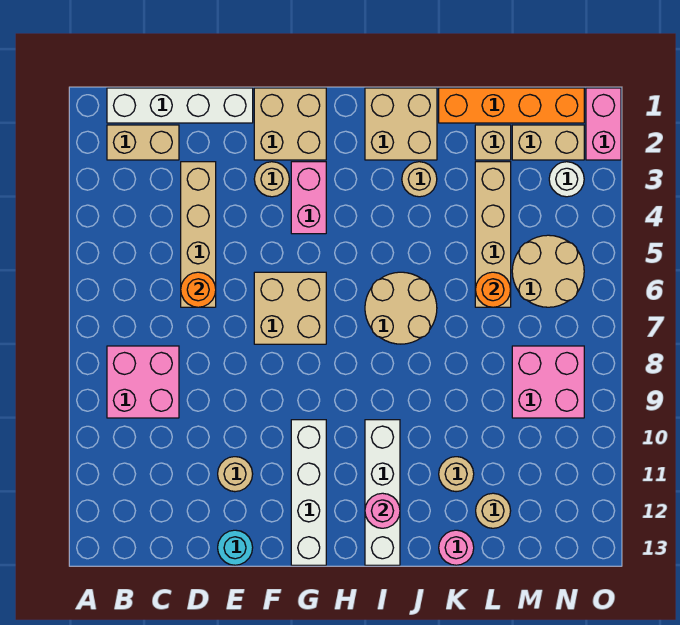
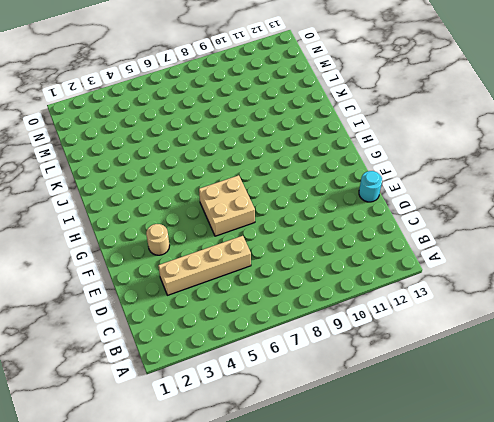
none -> white 1x4 brick [107,88,253,123]
none -> tan 1x2 brick [107,125,179,160]
none -> pink 2x2 brick [107,346,179,418]

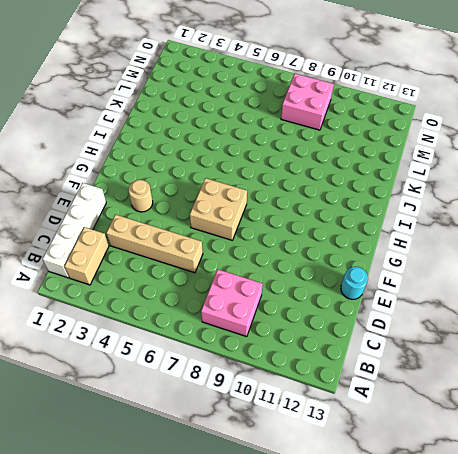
none -> tan 1x1 round brick [218,457,253,492]
none -> tan 2x2 brick [254,88,326,160]
none -> pink 1x2 brick [291,162,326,234]

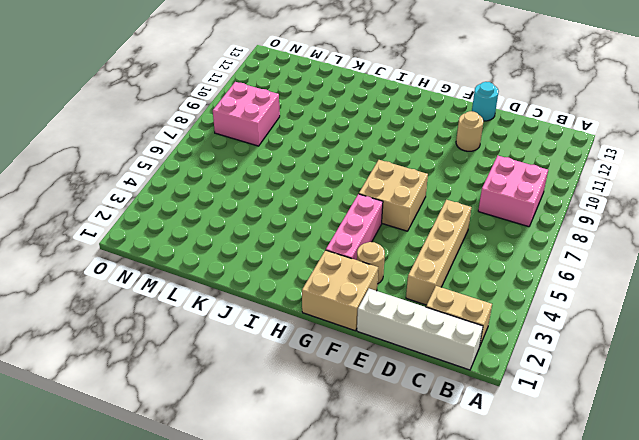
pink 1x3 brick [326,194,383,260] -> pink 1x2 brick [291,162,326,234]
none -> white 1x4 brick [291,420,326,565]
none -> tan 2x2 brick [365,88,437,160]
none -> tan 2x2 round brick [365,272,437,344]

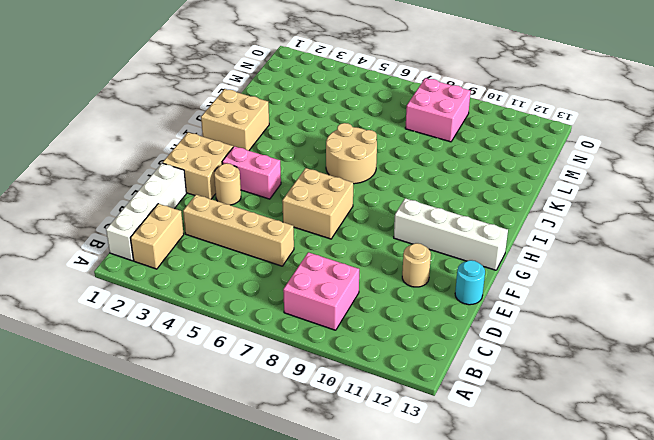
none -> white 1x4 brick [365,420,400,565]
none -> tan 1x1 round brick [402,162,437,197]
none -> orange 1x4 brick [439,88,584,123]

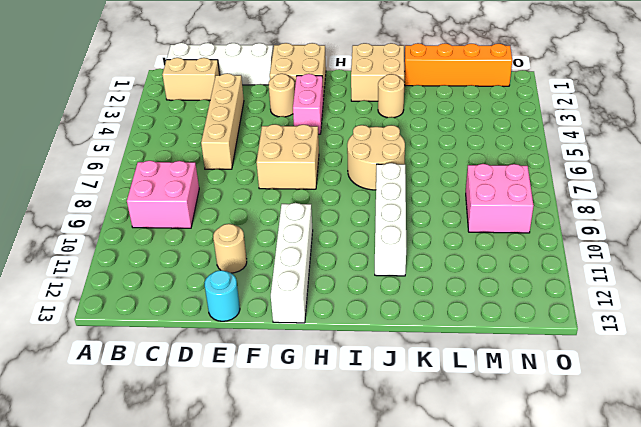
white 1x4 brick [375,163,406,276] -> white 1x4 brick moved to [365,420,400,565]
none -> tan 1x1 round brick [439,457,474,492]
none -> pink 1x1 round brick [439,530,474,565]
none -> tan 1x1 brick [475,125,511,160]

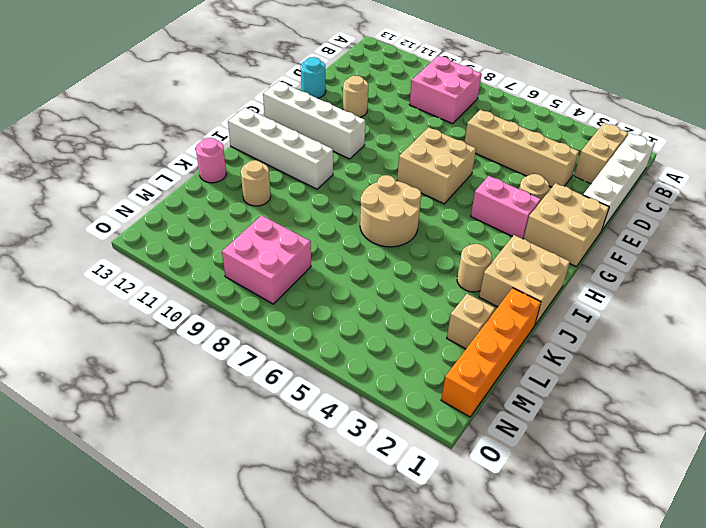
none -> tan 1x4 brick [475,162,511,307]
none -> tan 1x1 round brick [476,493,511,528]
none -> tan 1x2 brick [512,125,584,160]

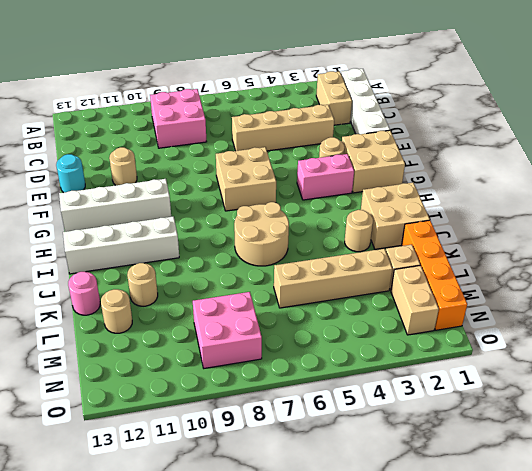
none -> tan 2x2 round brick [512,235,584,307]
none -> white 1x1 round brick [549,162,584,197]
none -> pink 1x2 brick [586,88,621,160]

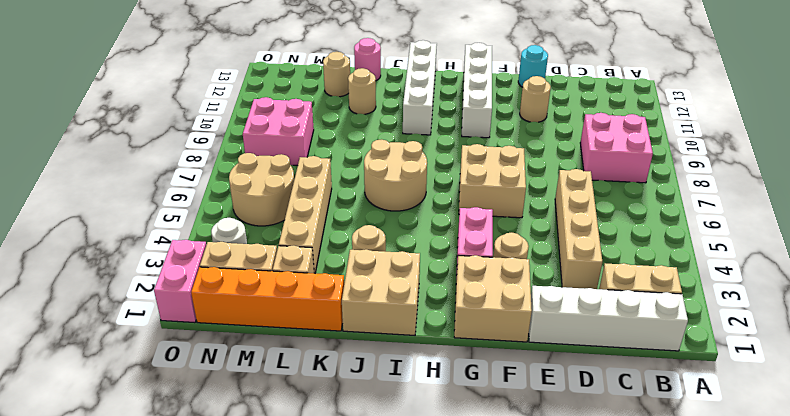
none -> orange 1x1 round brick [181,272,216,307]
none -> pink 1x1 round brick [365,493,400,528]
none -> orange 1x1 round brick [475,272,511,307]

